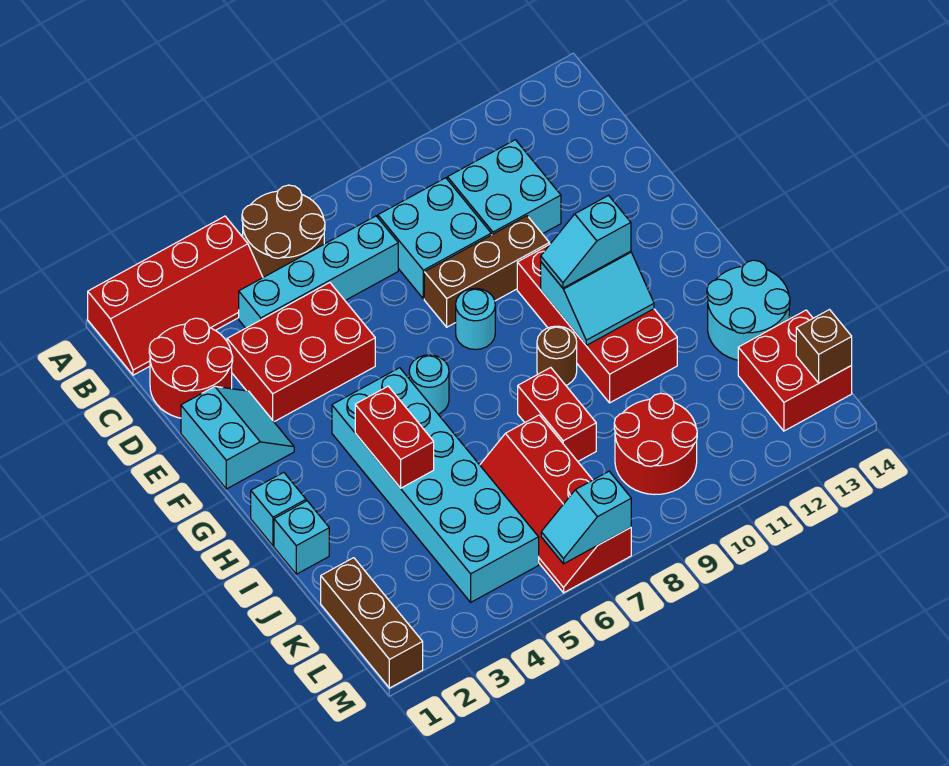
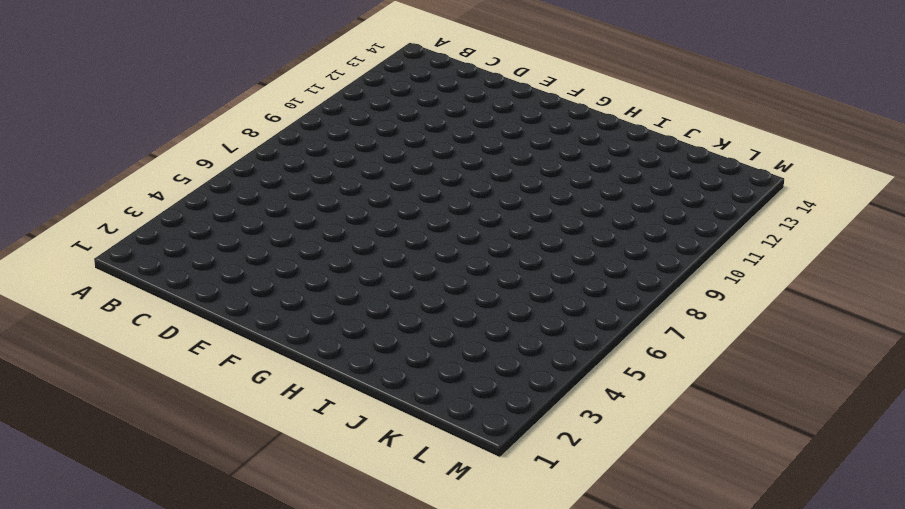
none -> red 2x4 slope [88,216,263,375]
none -> brown 2x2 round brick [242,185,325,277]
none -> red 2x2 round brick [149,318,233,418]

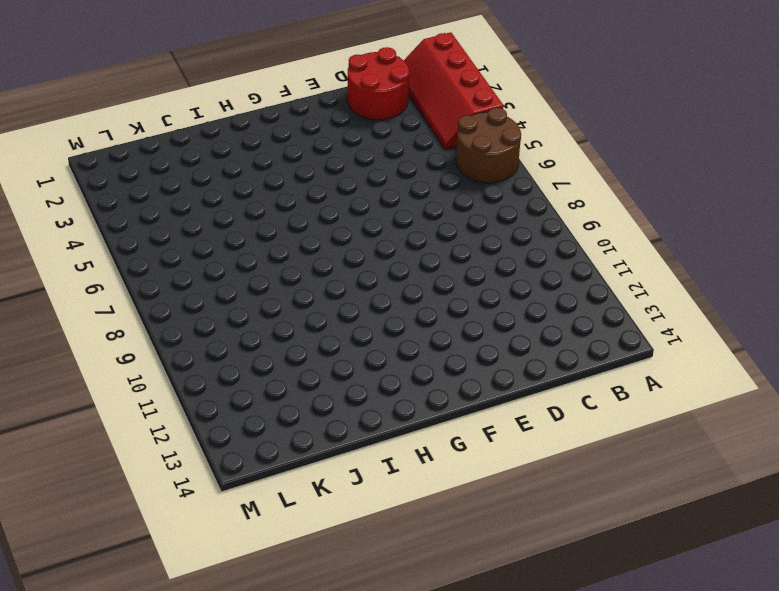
none -> cyan 1x4 brick [239,216,398,328]
none -> cyan 2x2 brick [378,178,491,299]
none -> cyan 2x2 brick [447,140,561,235]

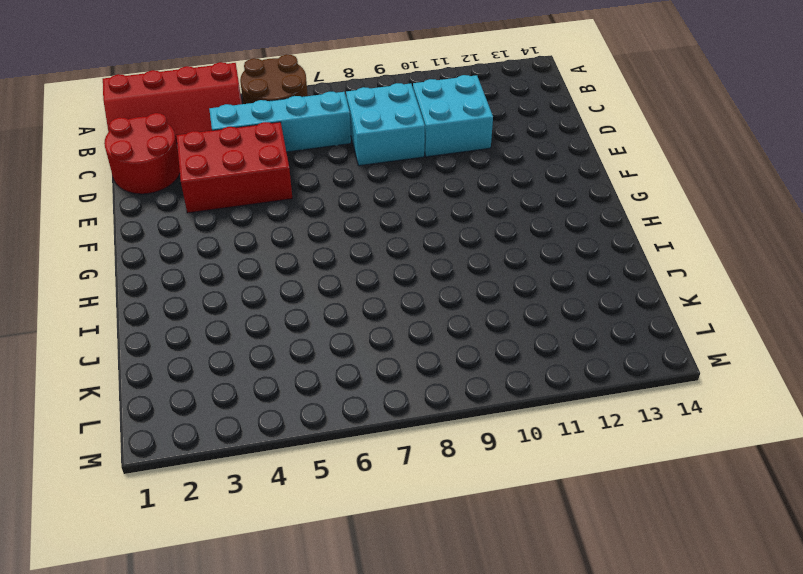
none -> cyan 2x2 slope [181,386,294,489]
none -> brown 1x3 brick [424,216,549,327]
none -> cyan 1x1 round brick [456,288,495,350]

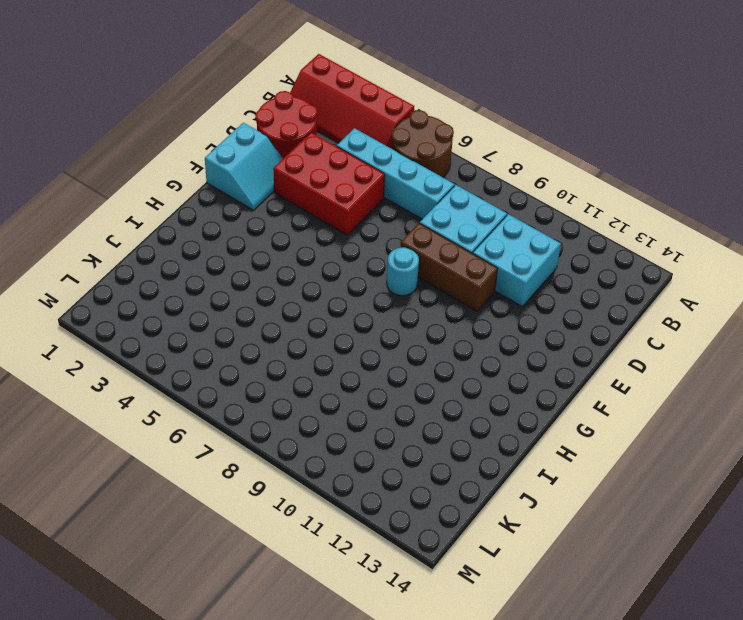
none -> red 2x4 brick [517,244,677,403]
none -> cyan 2x6 brick [332,368,539,602]
none -> cyan 1x1 round brick [409,355,449,414]

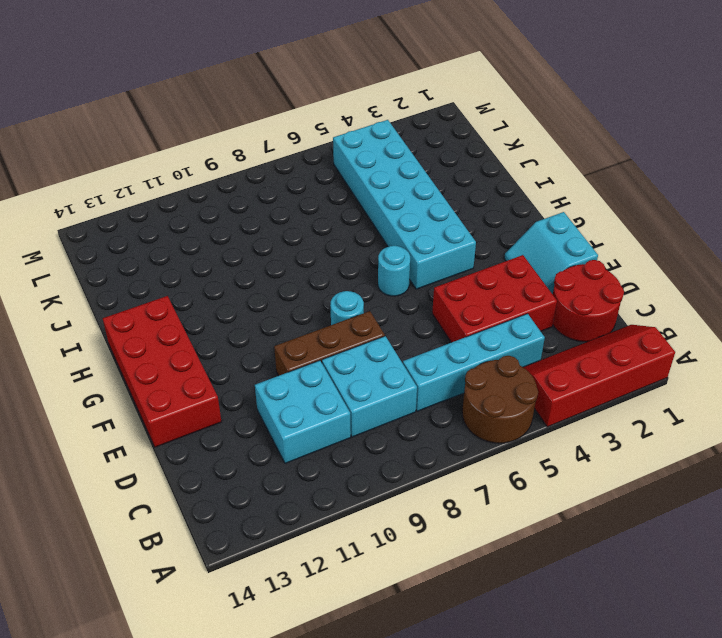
red 2x4 brick [103,296,222,447] -> red 2x4 brick moved to [517,244,677,403]
none -> cyan 1x1 brick [251,472,306,546]
none -> brown 1x1 round brick [537,326,577,385]
none -> cyan 1x1 brick [274,501,329,574]

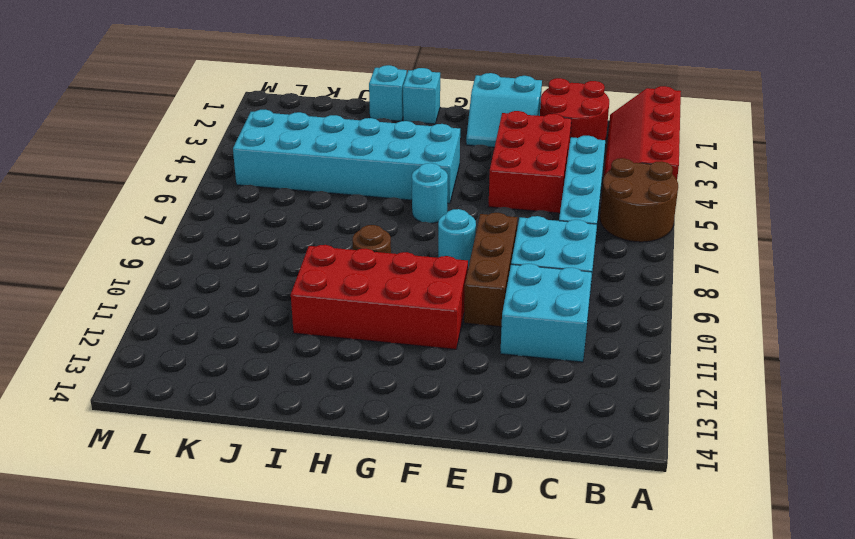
none -> red 1x2 brick [518,367,596,461]
none -> cyan 2x2 round brick [707,260,790,360]
none -> red 2x4 slope [480,415,631,593]

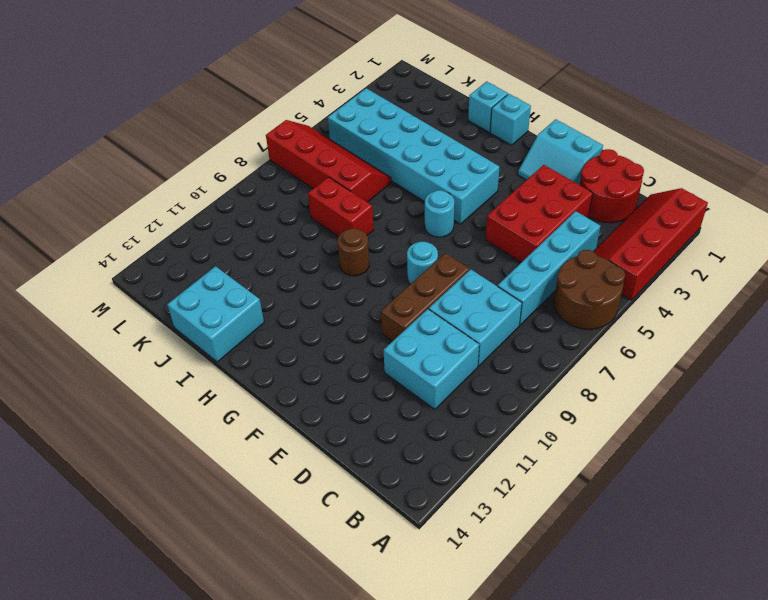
cyan 2x2 brick [167,266,264,362] -> cyan 2x2 round brick [707,260,790,360]
none -> red 2x4 brick [517,244,677,403]
none -> brown 1x3 brick [321,558,423,688]
none -> red 2x2 round brick [614,393,697,495]

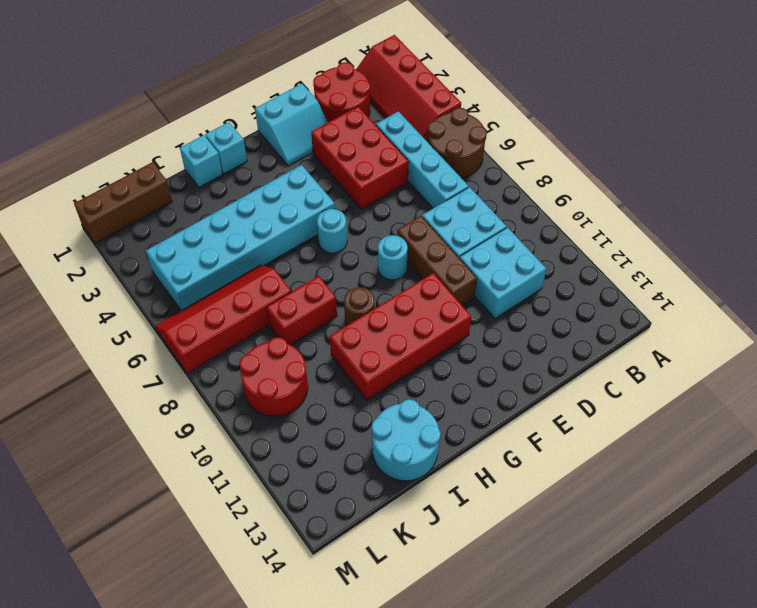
none -> red 2x2 brick [738,310,852,431]
none -> cyan 2x2 slope [541,251,654,345]
none -> red 1x2 brick [355,386,434,488]

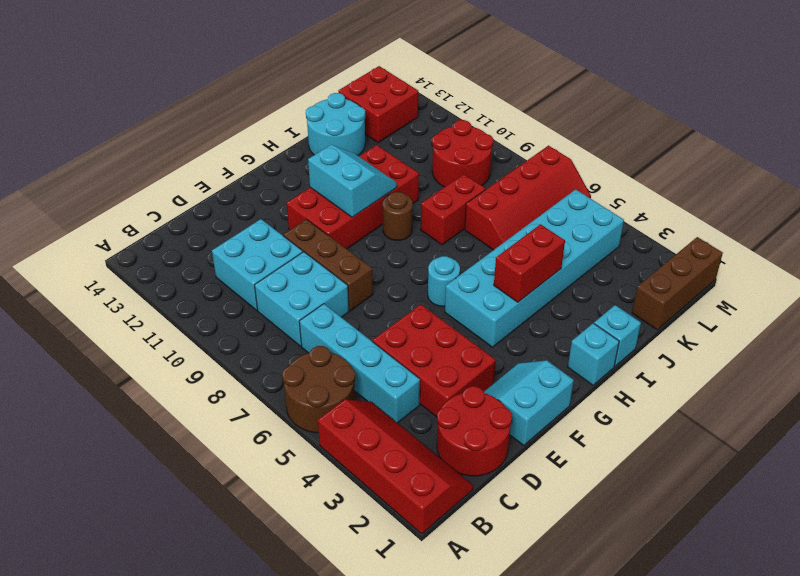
none -> cyan 1x1 round brick [456,288,495,350]
none -> brown 1x1 brick [796,310,852,383]
none -> cyan 1x2 slope [541,471,631,564]

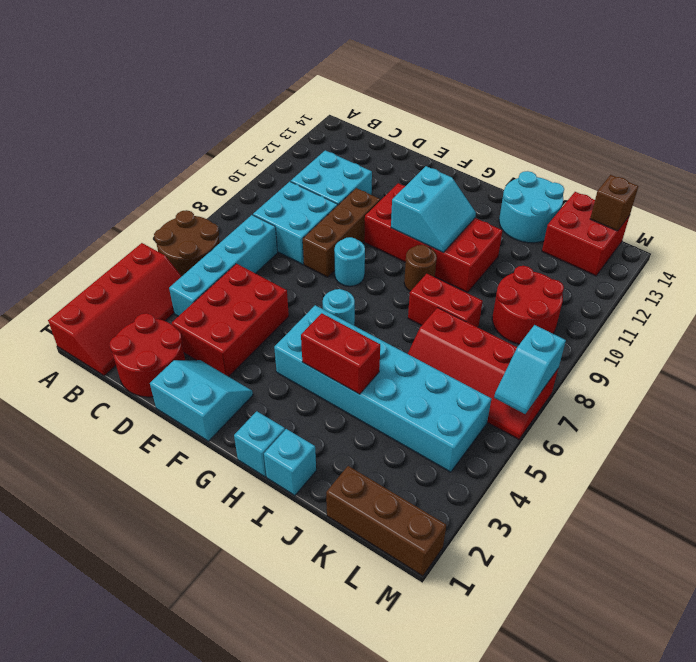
none -> cyan 1x2 slope [541,196,631,288]

